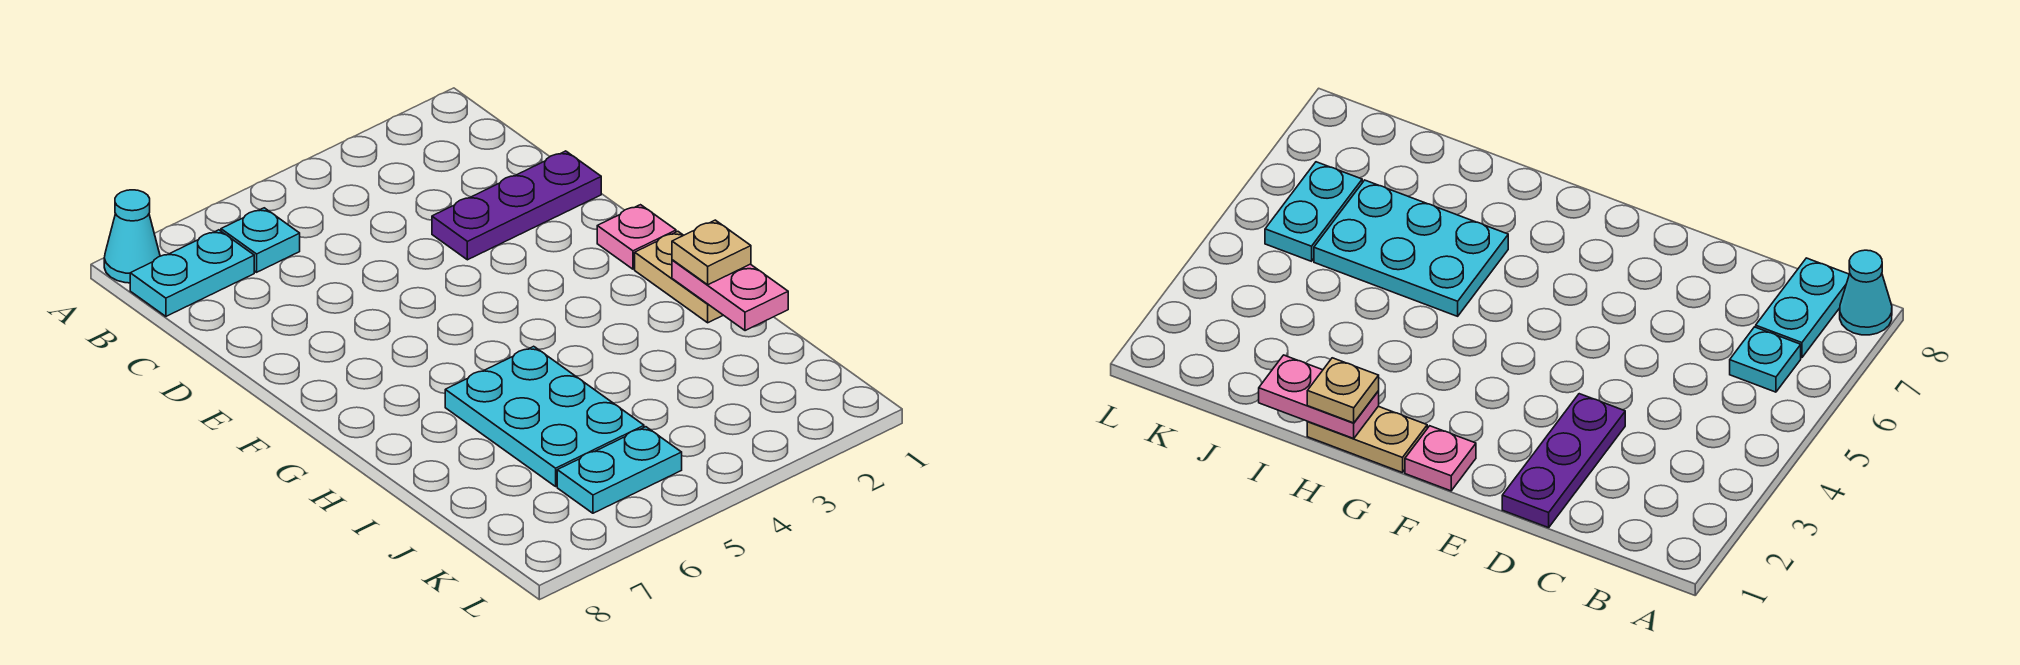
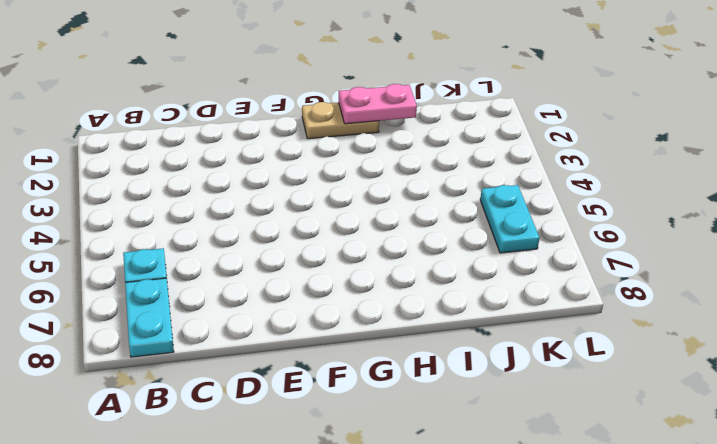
none -> cyan 1x1 cone [104,190,160,283]
none -> purple 1x3 plate [432,151,601,260]

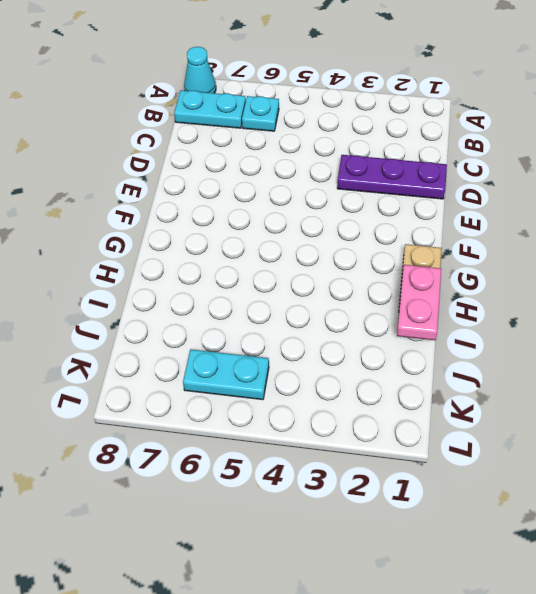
none -> pink 1x1 plate [597,205,676,269]
none -> cyan 2x3 plate [445,346,644,486]

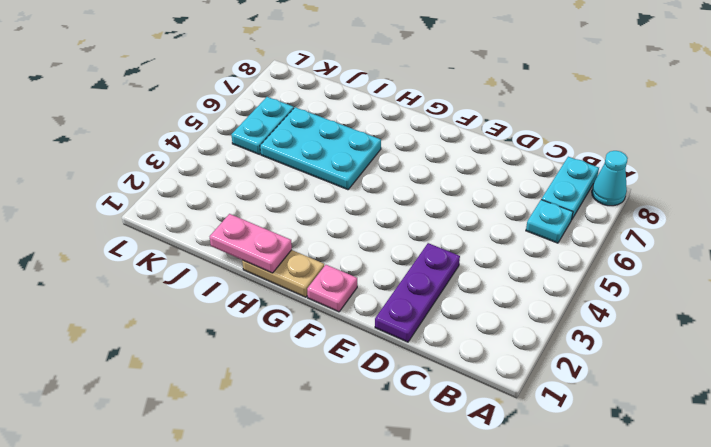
none -> tan 1x1 plate [672,220,751,285]

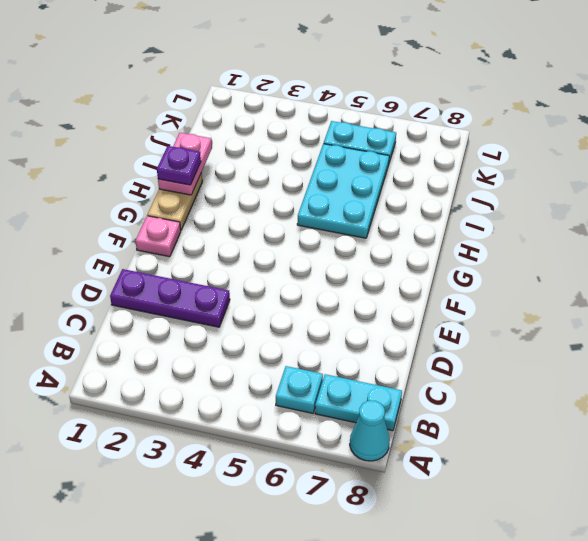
purple 1x1 plate [157,146,201,185] -> tan 1x1 plate [672,220,751,285]

